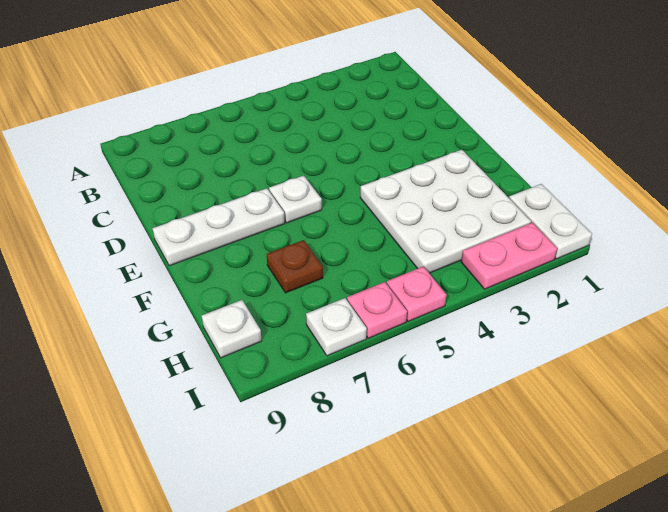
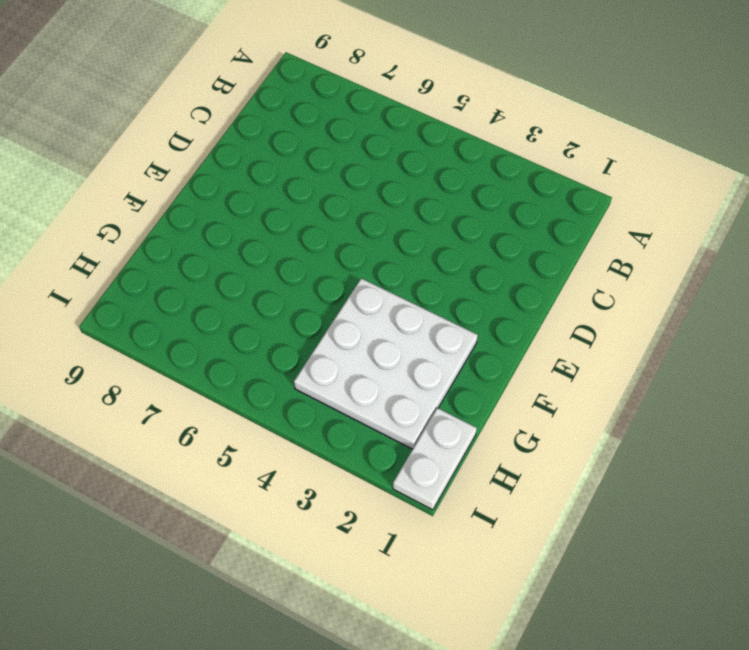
none -> white 1x1 plate [269,175,322,223]
none -> white 1x3 plate [152,188,285,266]

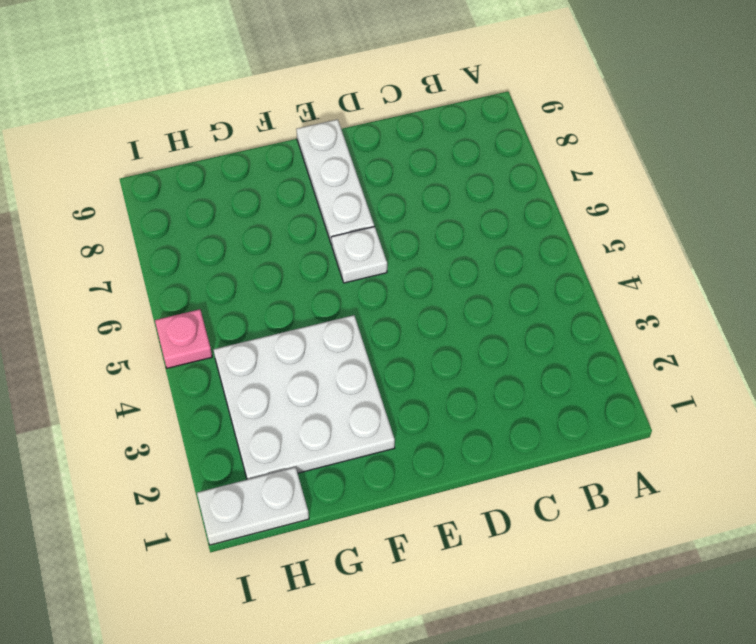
none -> brown 1x1 plate [267,240,323,293]
none -> white 1x1 plate [202,300,262,358]

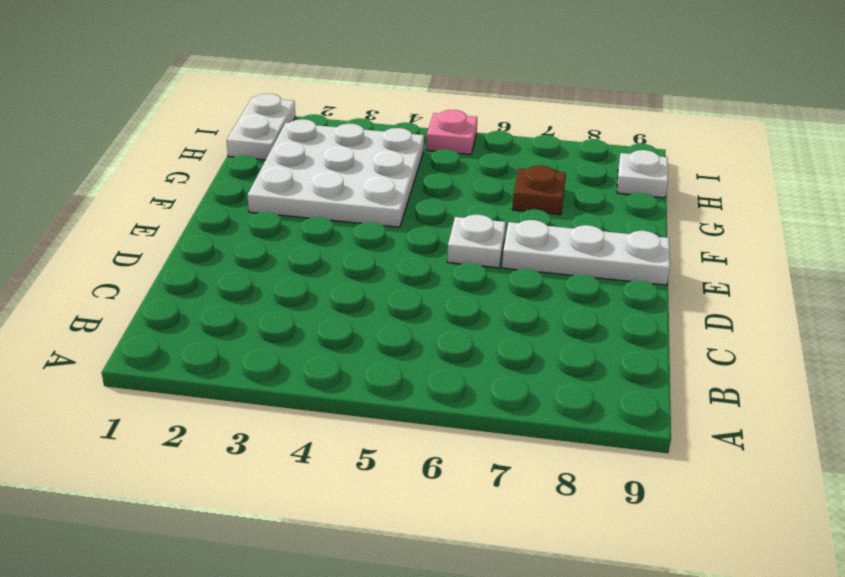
none -> pink 1x2 plate [461,223,557,289]
none -> pink 1x1 plate [347,282,407,338]

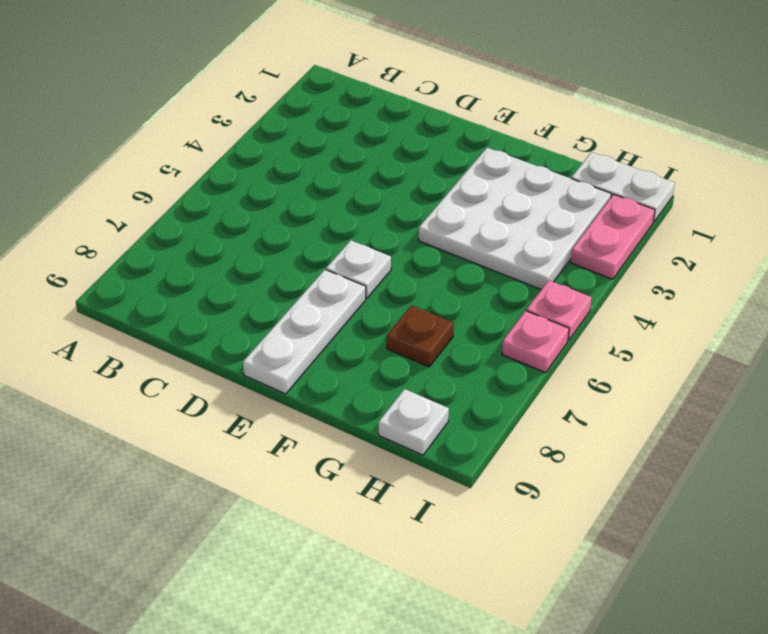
none -> white 1x1 plate [306,298,367,356]

